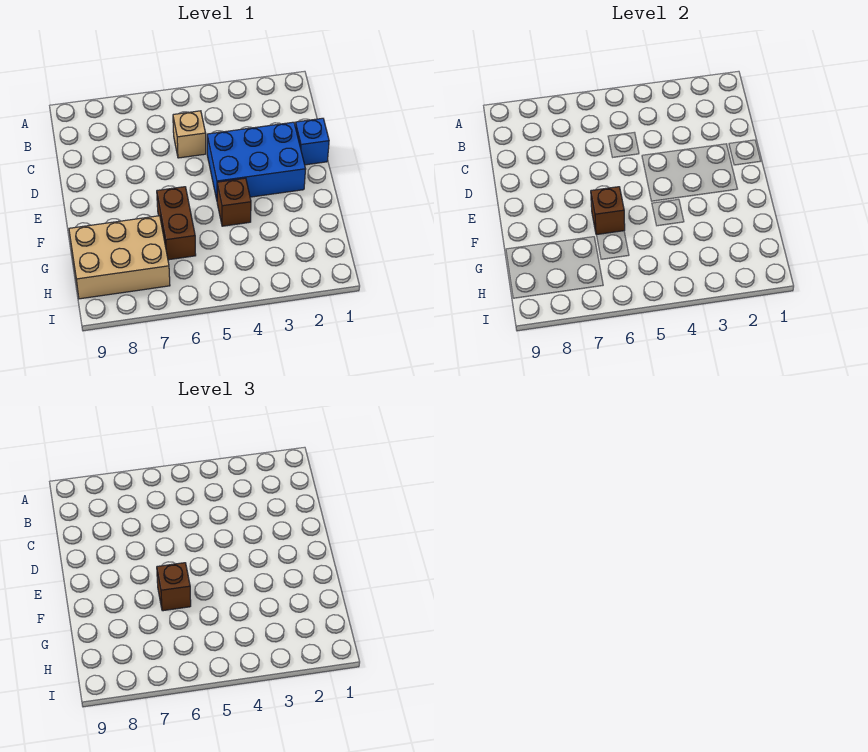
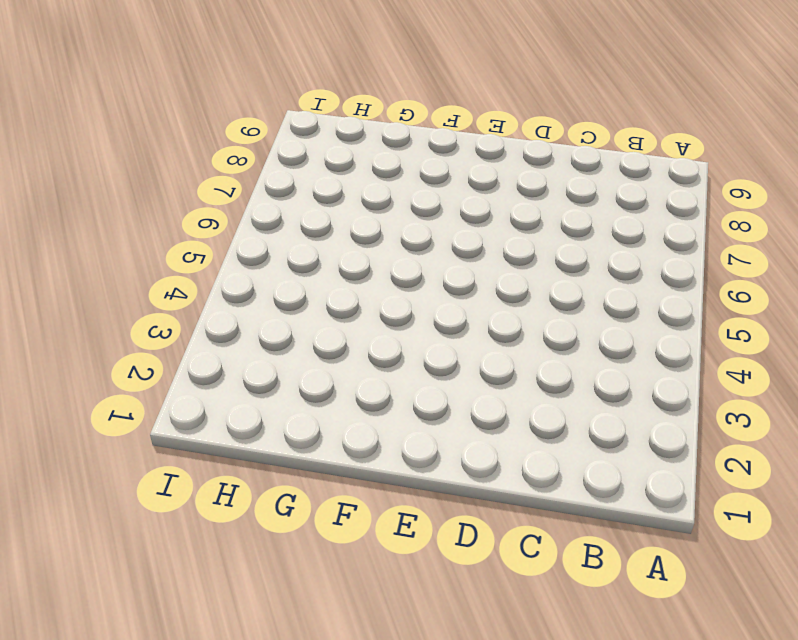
none -> tan 1x1 brick [173,111,206,158]
none -> blue 1x1 brick [295,118,329,165]

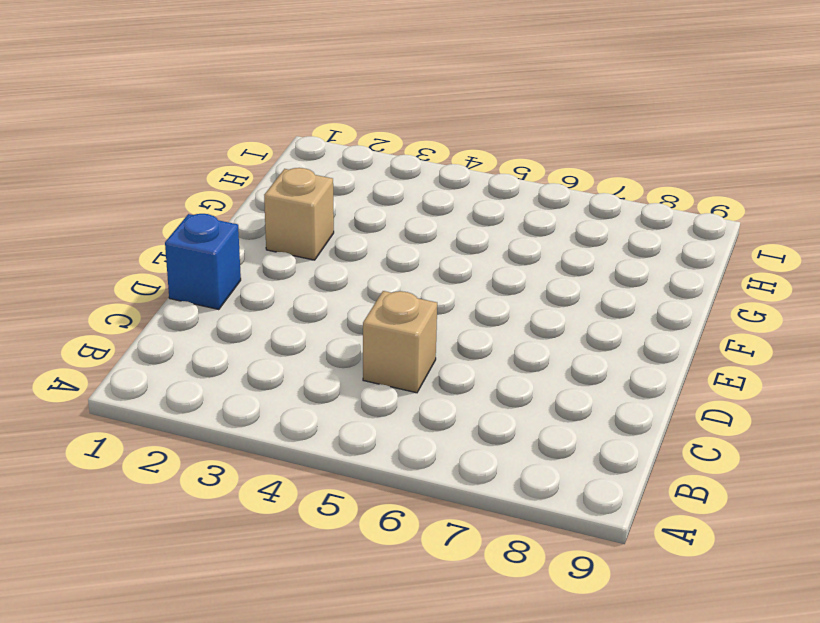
tan 1x1 brick [264,168,334,260] -> none
none -> blue 2x3 brick [207,122,306,199]
none -> brown 1x1 brick [217,178,251,226]

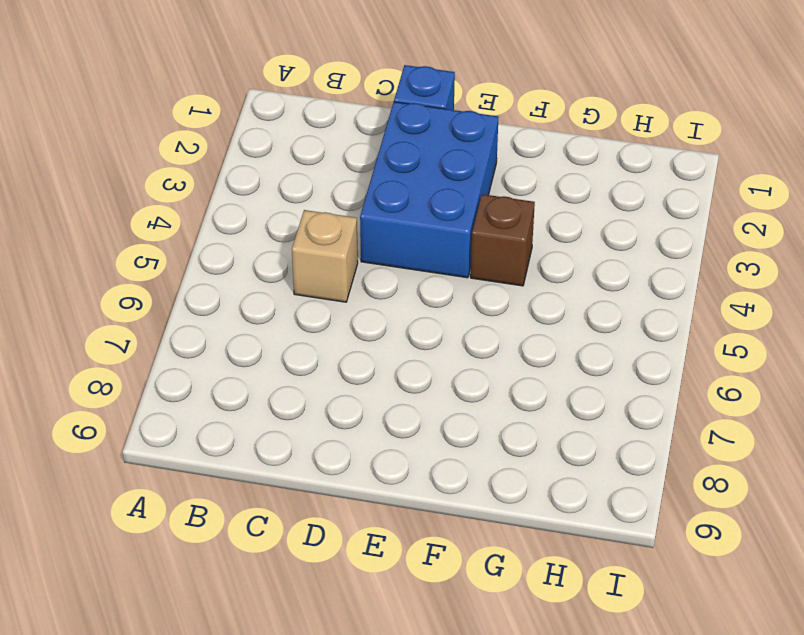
none -> brown 1x2 brick [157,187,196,260]
none -> tan 2x3 brick [69,216,170,299]

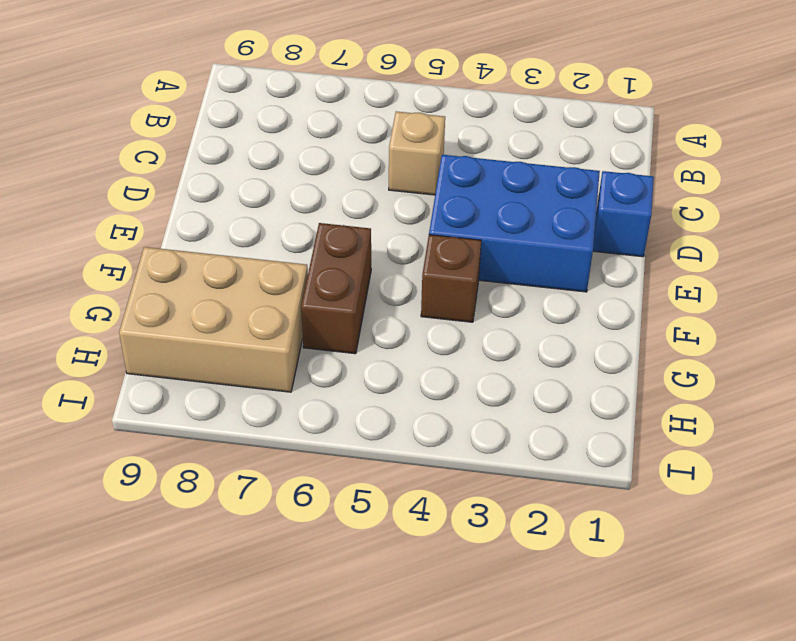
none -> brown 1x1 brick [591,187,625,235]
none -> brown 1x1 brick [157,563,191,611]

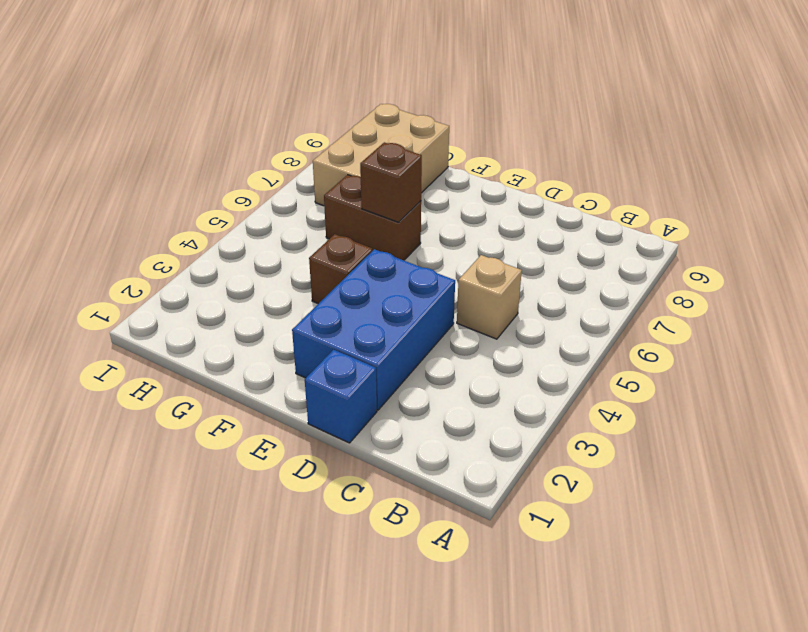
none -> brown 1x1 brick [157,563,191,611]

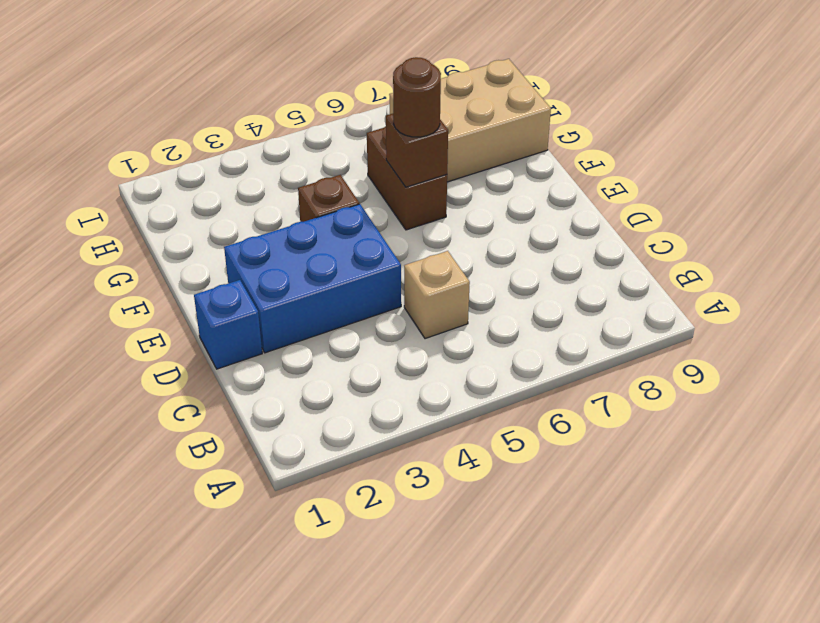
brown 1x1 round brick [393,57,441,137] -> brown 1x1 brick [157,563,191,611]

